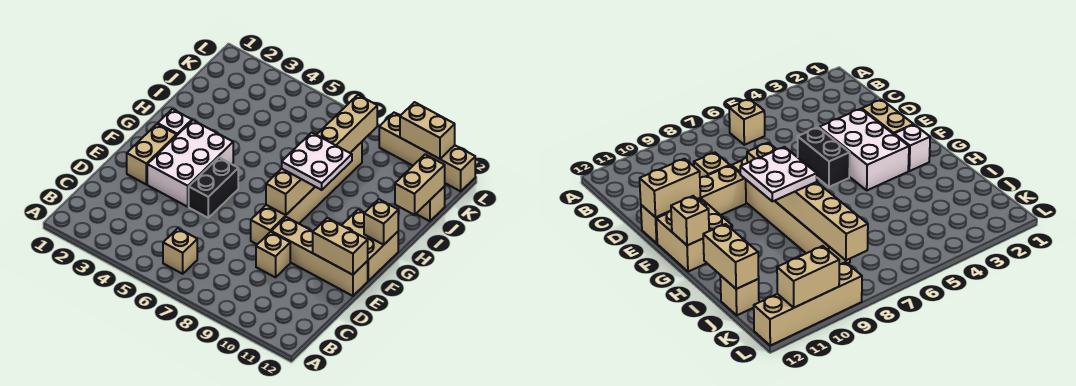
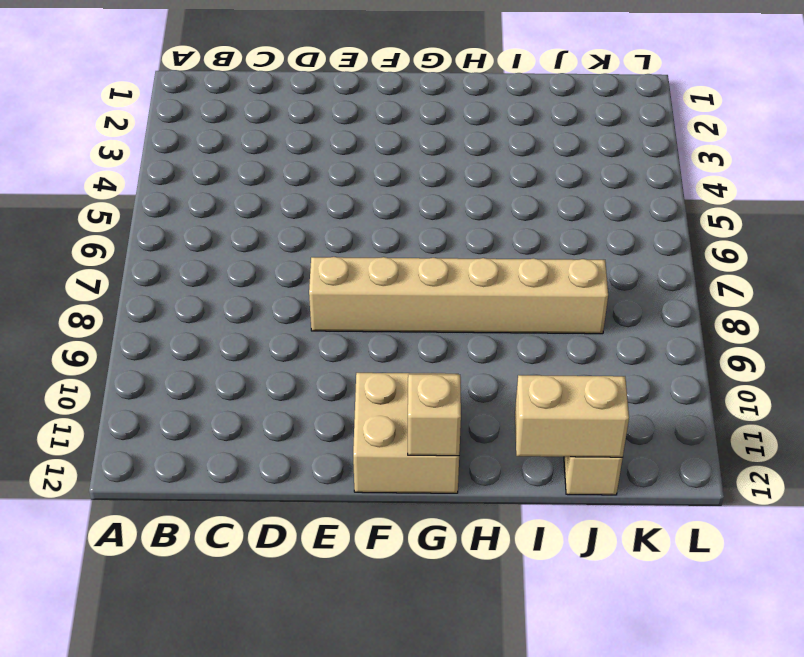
none -> tan 1x1 brick [163,228,197,274]
none -> tan 1x1 brick [256,232,290,277]
none -> tan 1x2 brick [127,124,177,184]

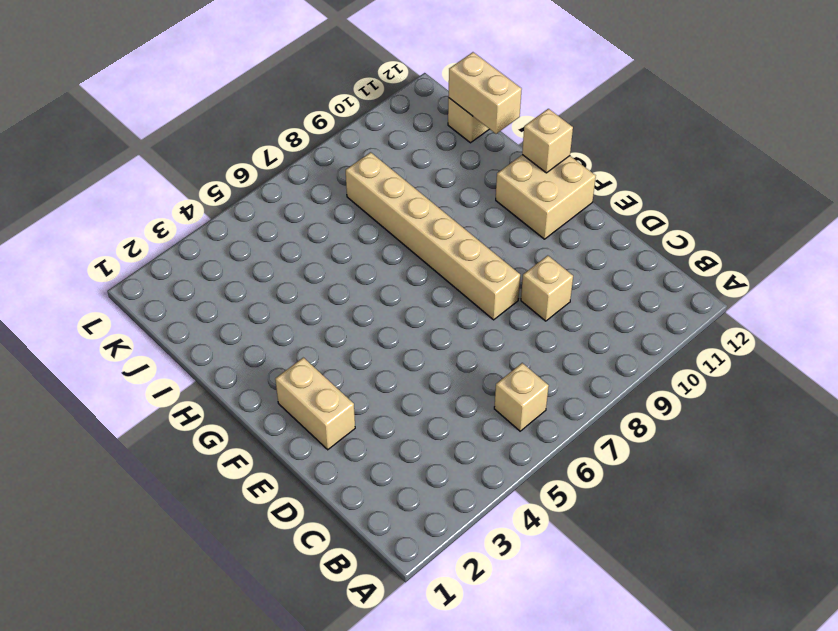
none -> white 2x3 brick [147,120,233,207]
none -> black 1x2 brick [189,158,238,218]
none -> tan 1x4 brick [271,217,368,296]

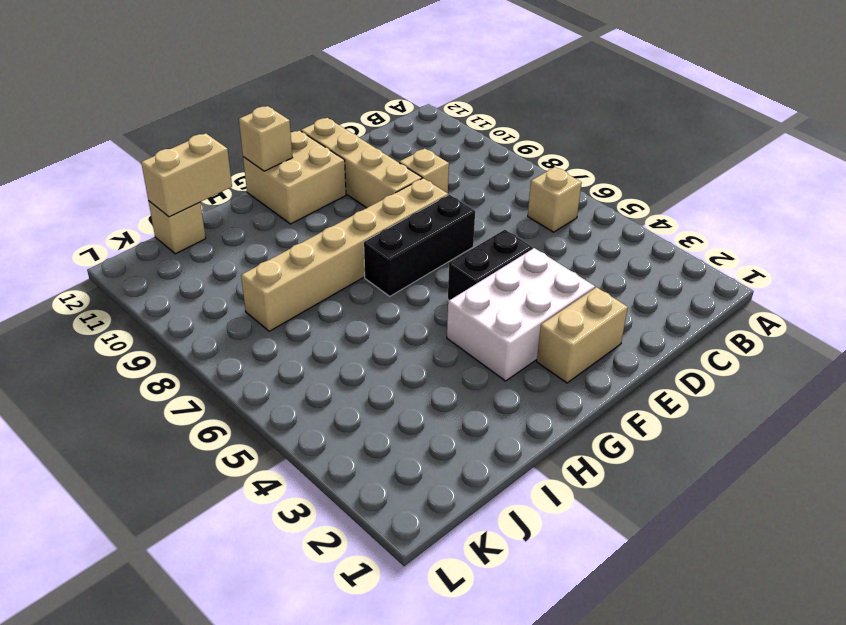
black 1x3 brick [364,195,475,296] -> none
none -> white 1x1 brick [158,109,192,135]
none -> tan 1x4 brick [379,113,475,191]
none -> tan 1x2 brick [313,218,368,275]

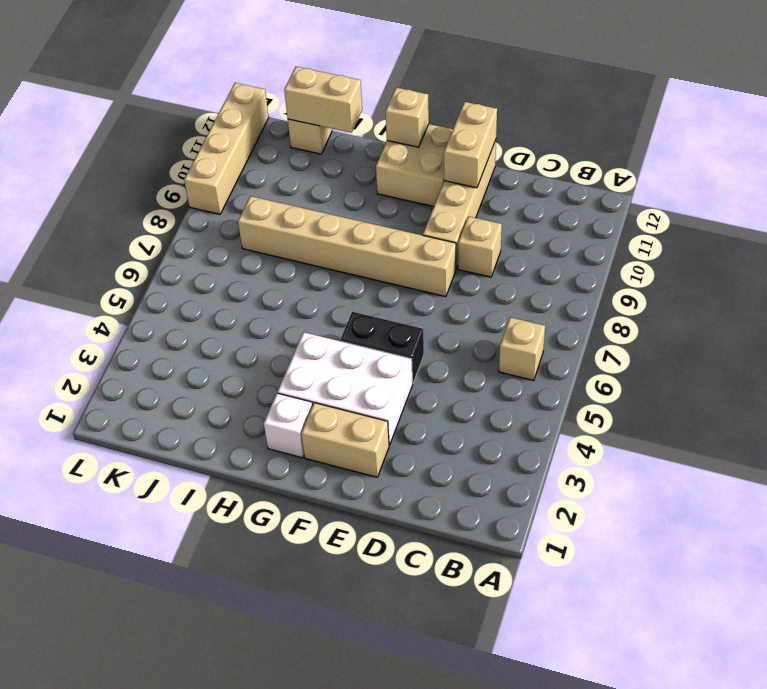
none -> tan 1x6 brick [266,95,377,215]
none -> tan 1x2 brick [400,102,455,159]
none -> white 2x2 plate [282,133,352,190]

